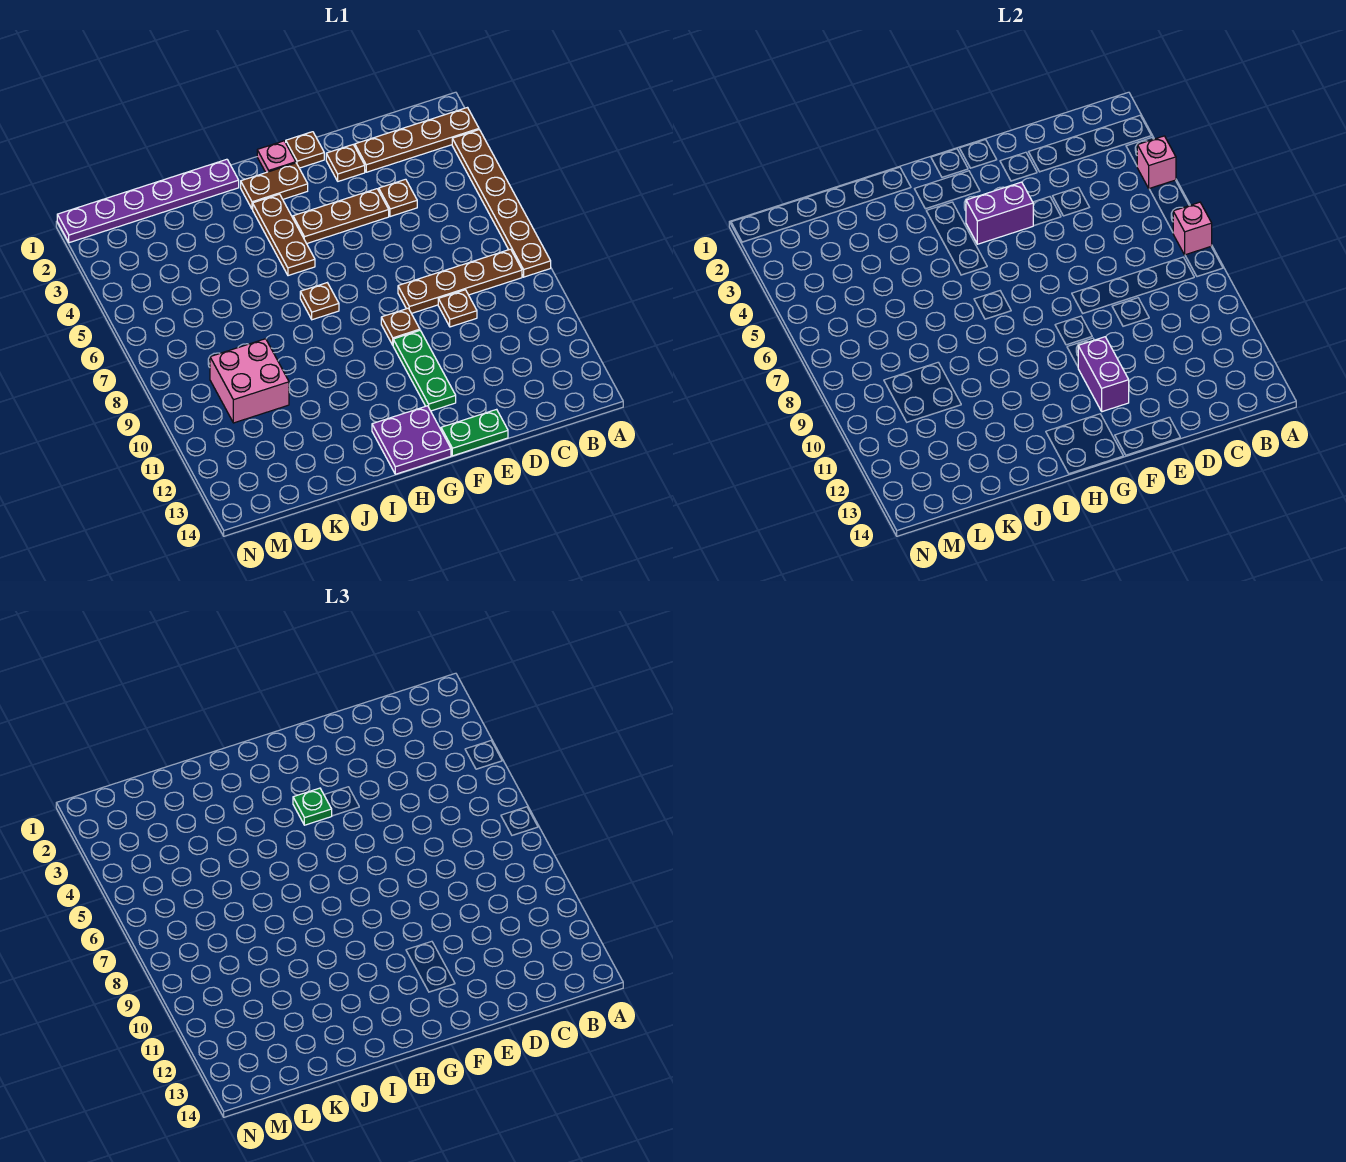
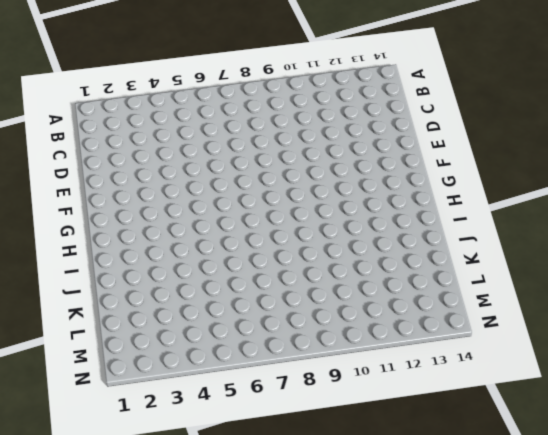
none -> brown 1x4 plate [355,108,479,172]
none -> brown 1x6 plate [452,130,551,277]
none -> brown 1x4 plate [398,249,522,313]

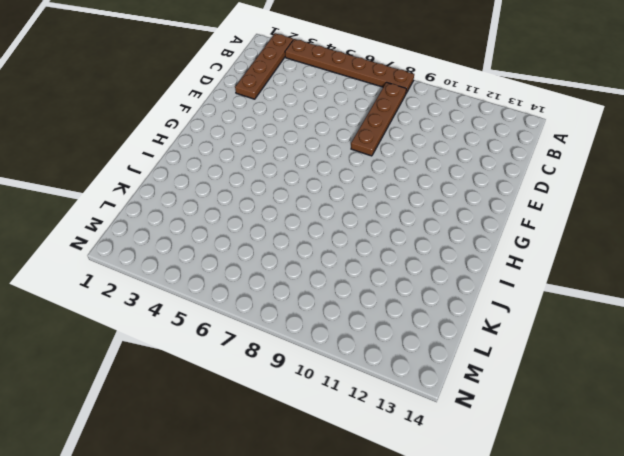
none -> brown 1x1 plate [379,179,417,217]
none -> brown 1x1 plate [438,290,477,327]
none -> brown 1x1 plate [326,145,365,181]

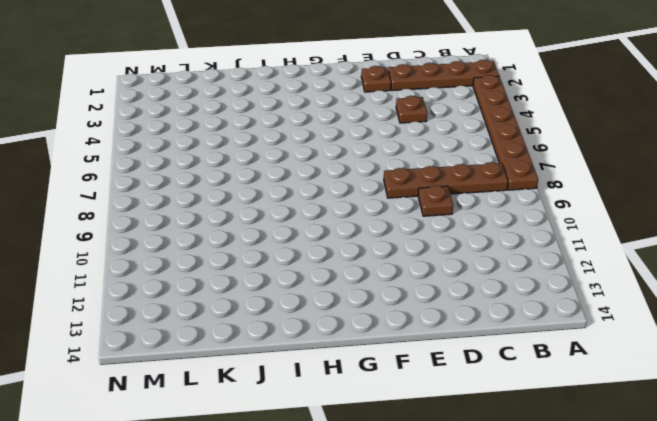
none -> brown 1x3 plate [293,189,389,244]
none -> green 1x2 plate [441,409,508,456]
none -> brown 1x1 plate [286,132,324,168]

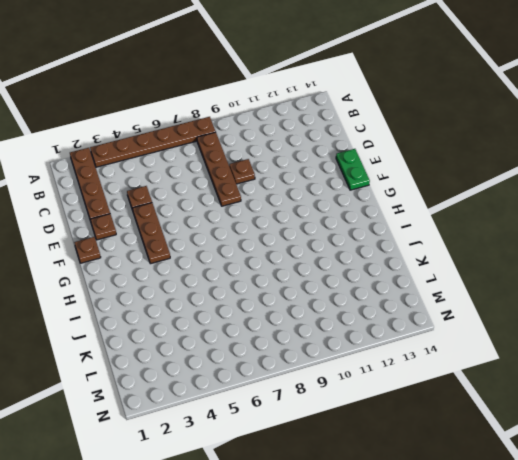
none -> brown 1x1 plate [381,308,420,345]
none -> green 1x3 plate [393,331,456,411]
none -> pink 1x1 plate [257,141,296,172]

